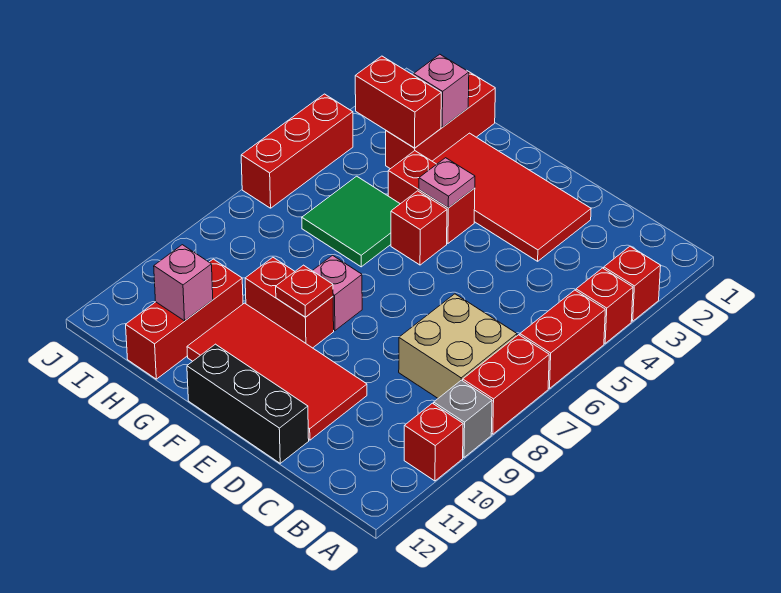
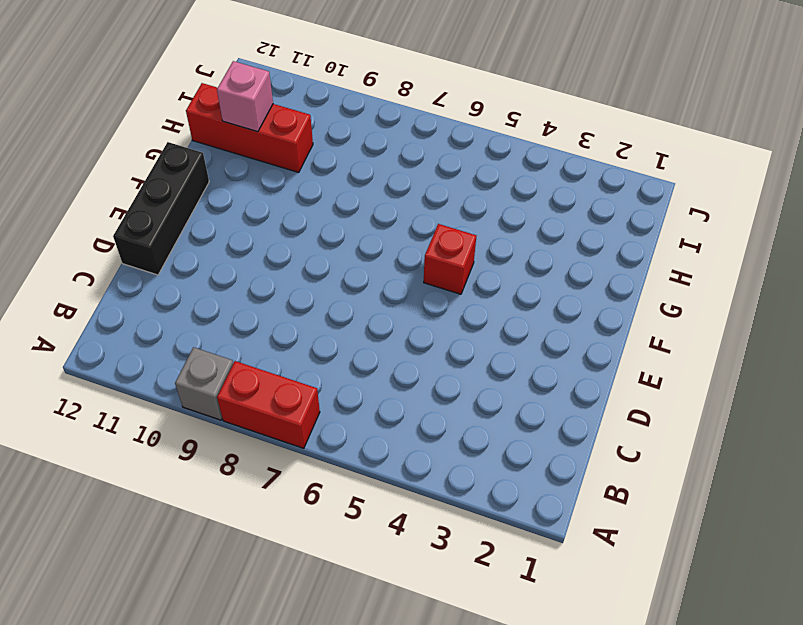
none -> red 1x1 brick [604,246,661,321]
none -> red 1x1 brick [576,268,633,343]
none -> red 1x2 brick [520,290,605,388]

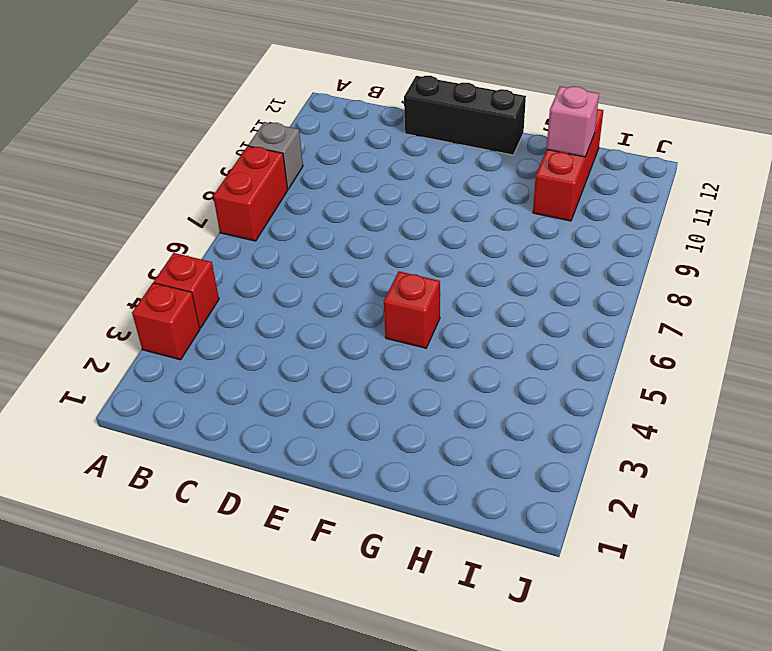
none -> red 1x2 brick [520,290,605,388]
none -> red 1x1 brick [404,403,463,481]
none -> tan 2x2 brick [399,294,517,398]

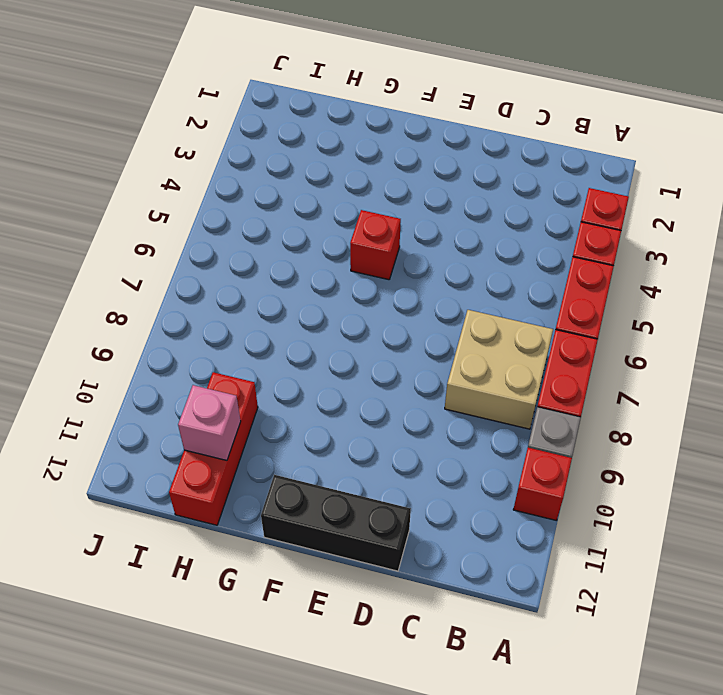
none -> red 2x4 tile [432,133,591,261]
none -> red 2x4 tile [187,303,367,440]
none -> red 1x2 brick [388,151,475,243]

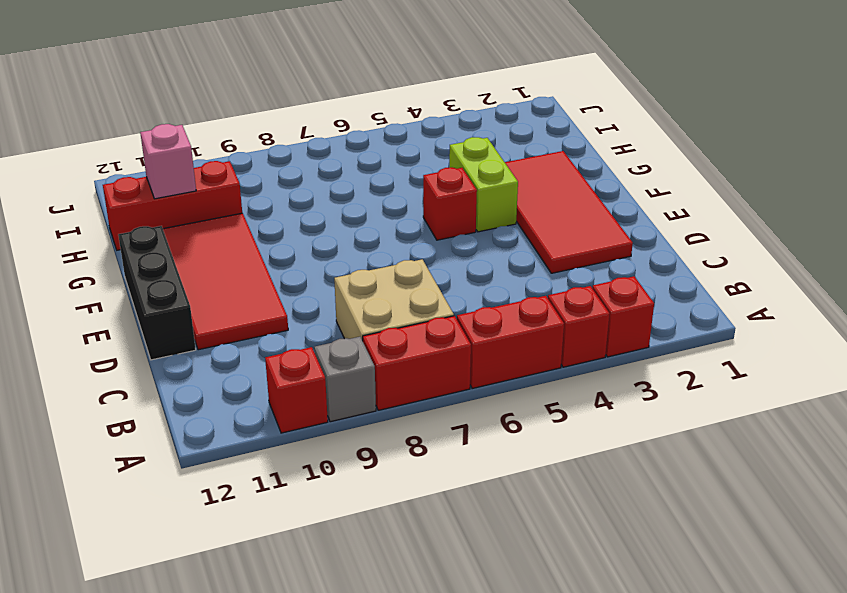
lime 1x2 brick [449,137,518,232] -> red 1x2 brick [388,151,475,243]
none -> pink 1x1 brick [313,255,362,331]
none -> red 1x2 brick [245,257,334,348]
none -> green 2x2 tile [302,176,400,267]

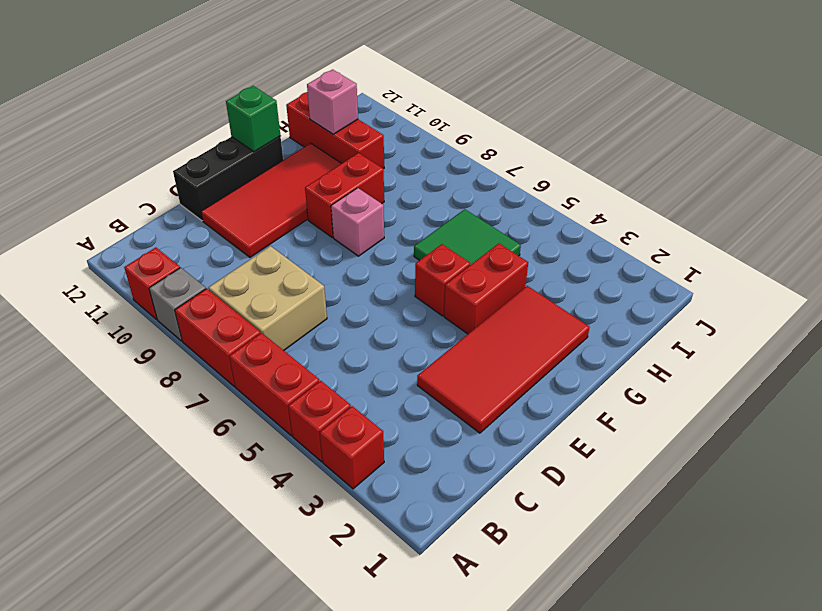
green 1x1 brick [226,86,280,152] -> none
none -> red 1x3 brick [386,72,495,169]
none -> red 1x3 brick [241,94,353,208]
none -> pink 1x1 plate [419,158,475,208]

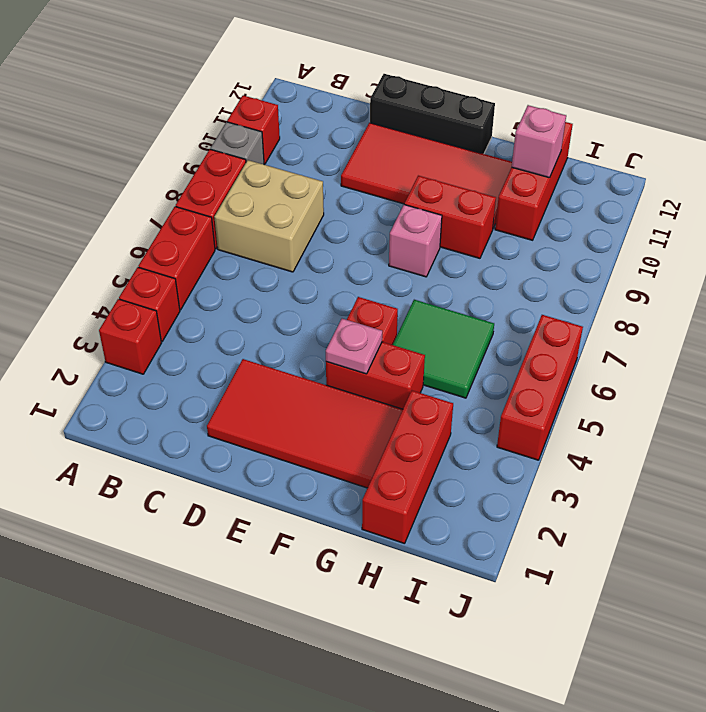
none -> red 1x1 plate [276,265,333,317]
none -> pink 1x1 brick [414,54,469,127]
none -> red 1x2 brick [355,56,441,148]

